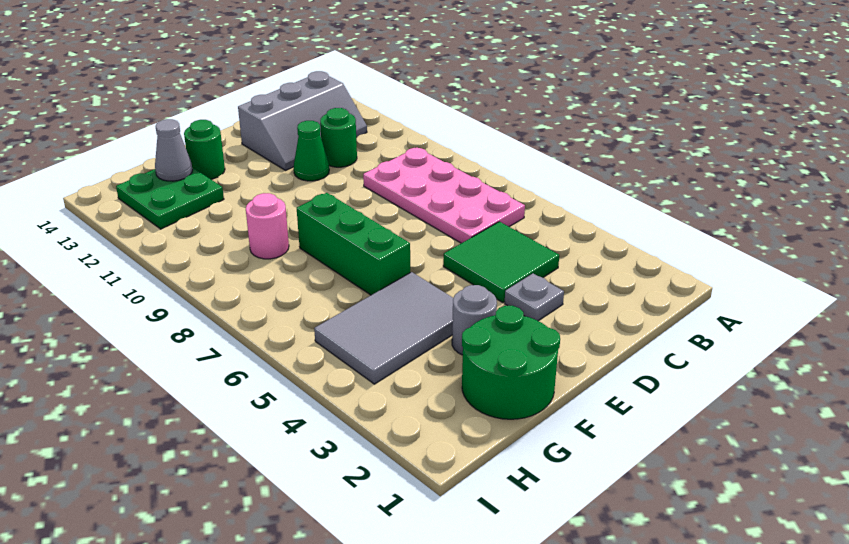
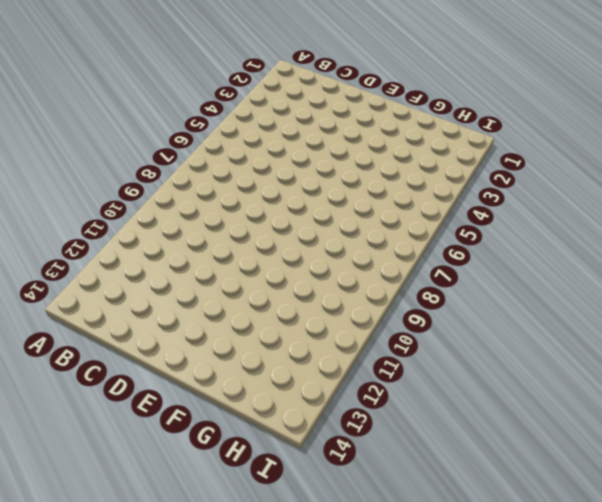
none -> pink 2x4 plate [363,148,525,243]
none -> grey 2x3 slope [238,71,367,170]
none -> green 2x2 tile [443,222,559,303]

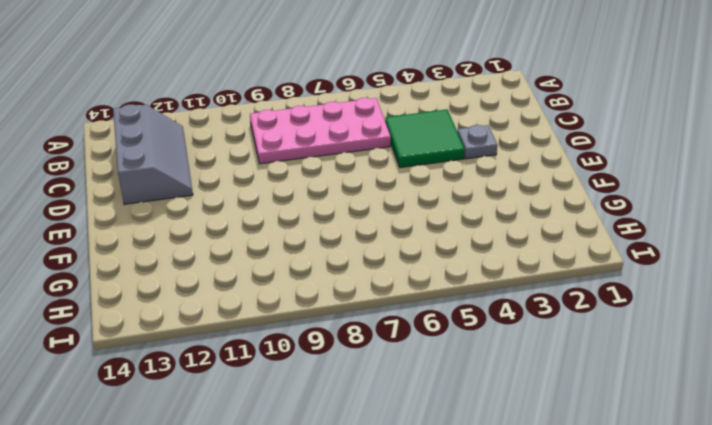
none -> green 1x1 round brick [320,108,357,167]
none -> green 1x1 cone [294,121,329,181]
none -> green 2x2 round brick [462,306,560,419]

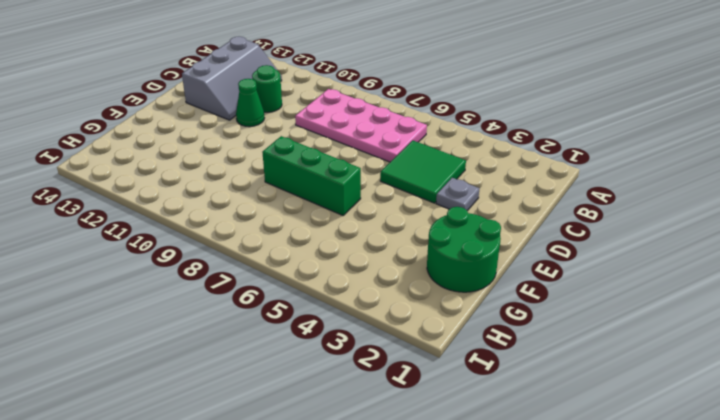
none -> grey 1x1 round brick [452,285,497,355]
none -> grey 2x3 tile [314,272,453,384]
none -> green 1x1 round brick [184,120,225,179]

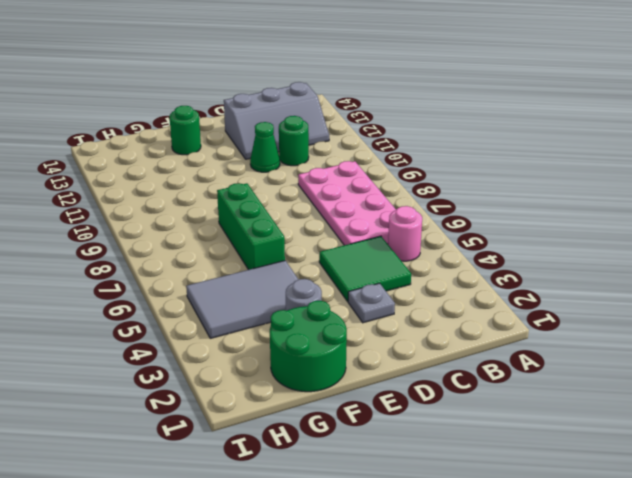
pink 1x1 round brick [388,206,422,261] -> pink 1x1 round brick moved to [246,193,289,259]
none -> green 2x2 plate [116,168,224,229]
none -> grey 1x1 cone [155,119,192,181]

